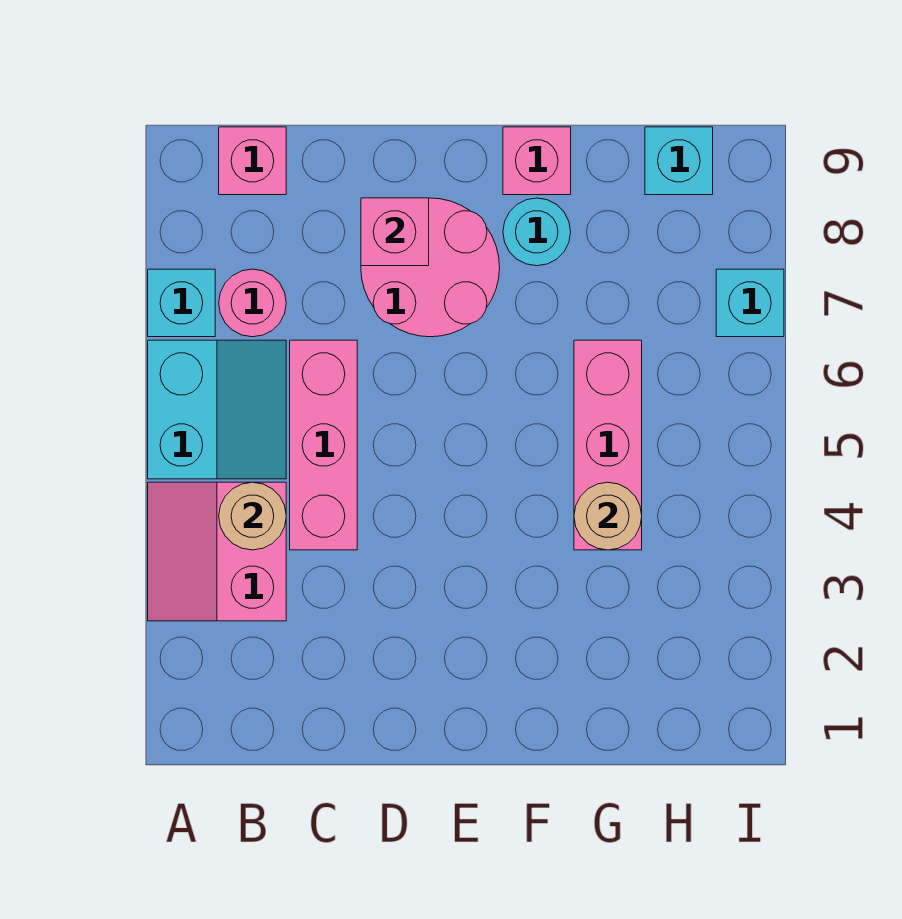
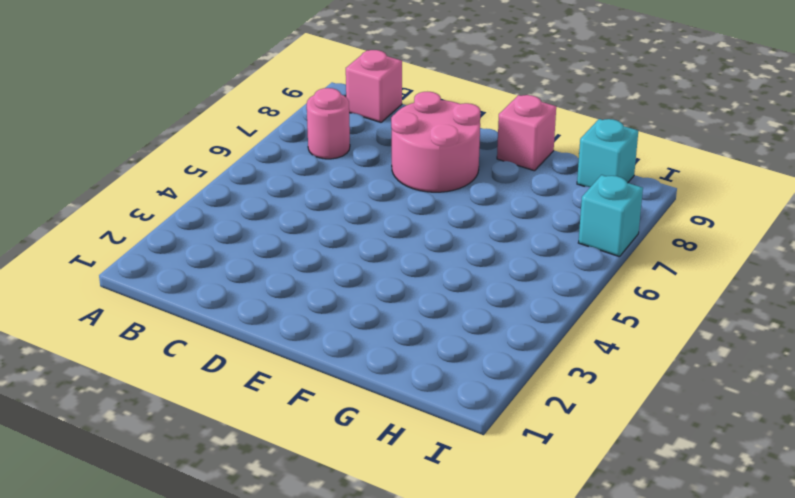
none -> pink 2x2 slope [148,482,286,621]
none -> cyan 2x2 slope [148,340,286,479]
none -> cyan 1x1 brick [148,269,215,337]

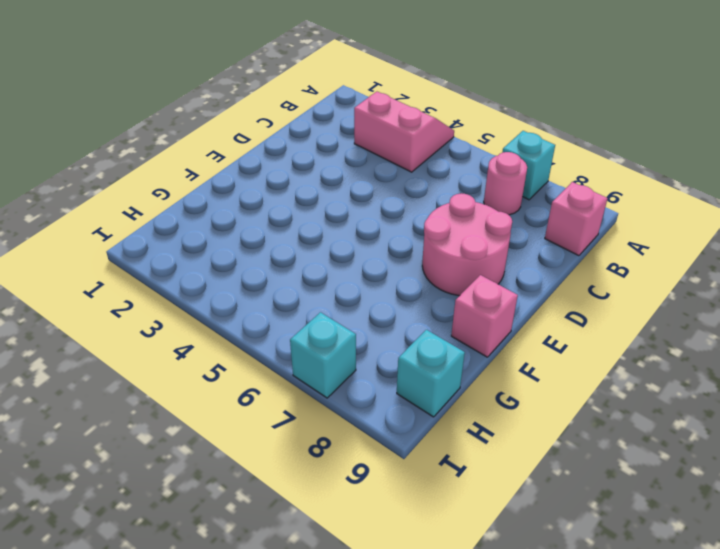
none -> cyan 2x2 slope [148,340,286,479]
none -> pink 1x3 brick [290,340,357,550]
none -> cyan 1x1 round brick [503,198,571,266]

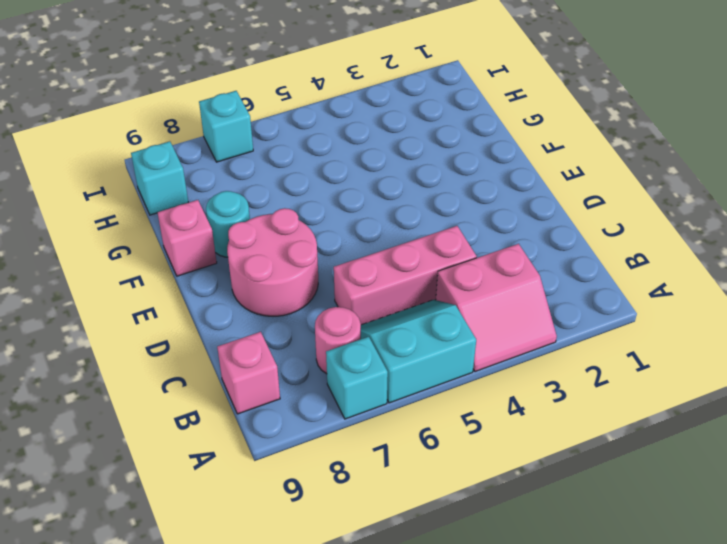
none -> pink 1x3 brick [574,340,642,550]
none -> tan 1x1 round brick [219,482,286,550]
none -> pink 1x1 brick [361,198,429,266]

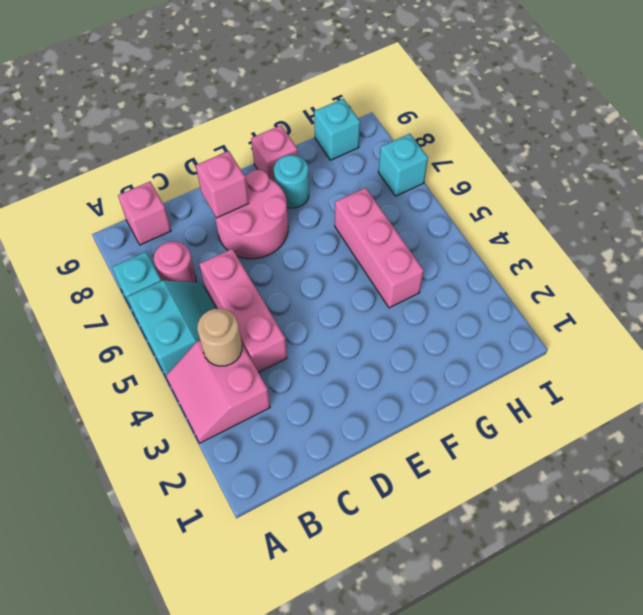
none -> tan 1x1 round brick [574,482,642,550]

